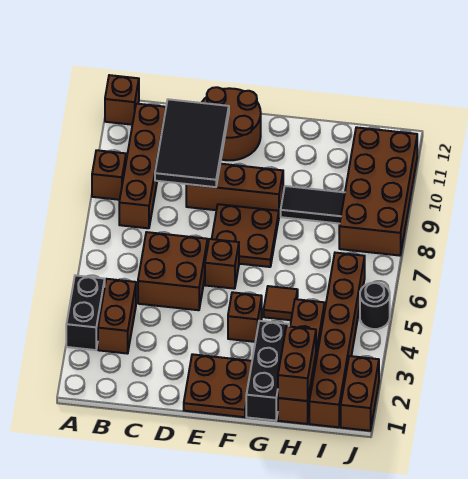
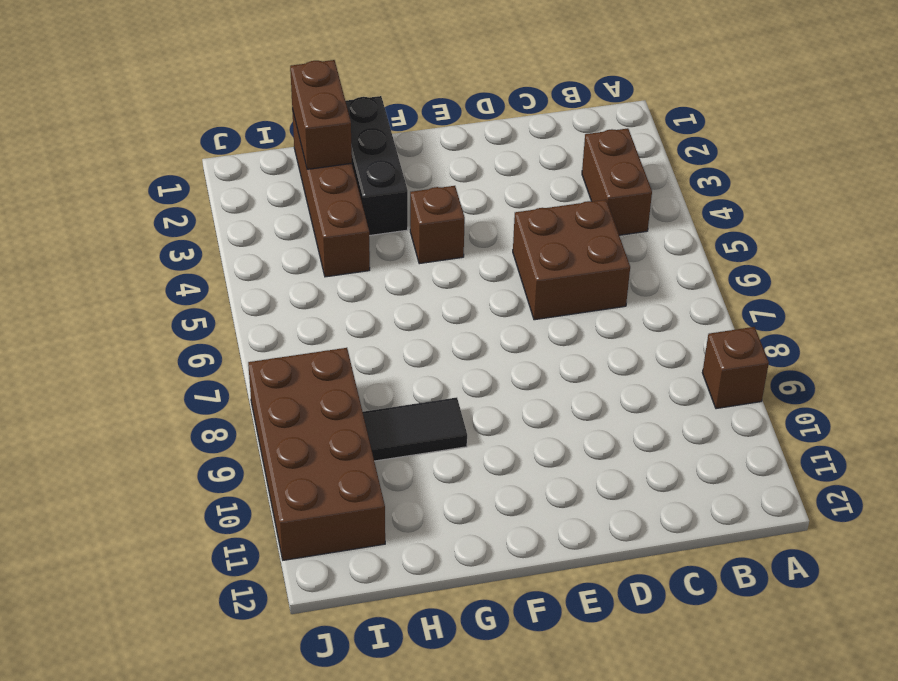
none -> black 1x2 brick [66,275,105,350]
none -> brown 1x1 brick [105,75,139,125]
none -> brown 1x4 brick [119,104,166,228]

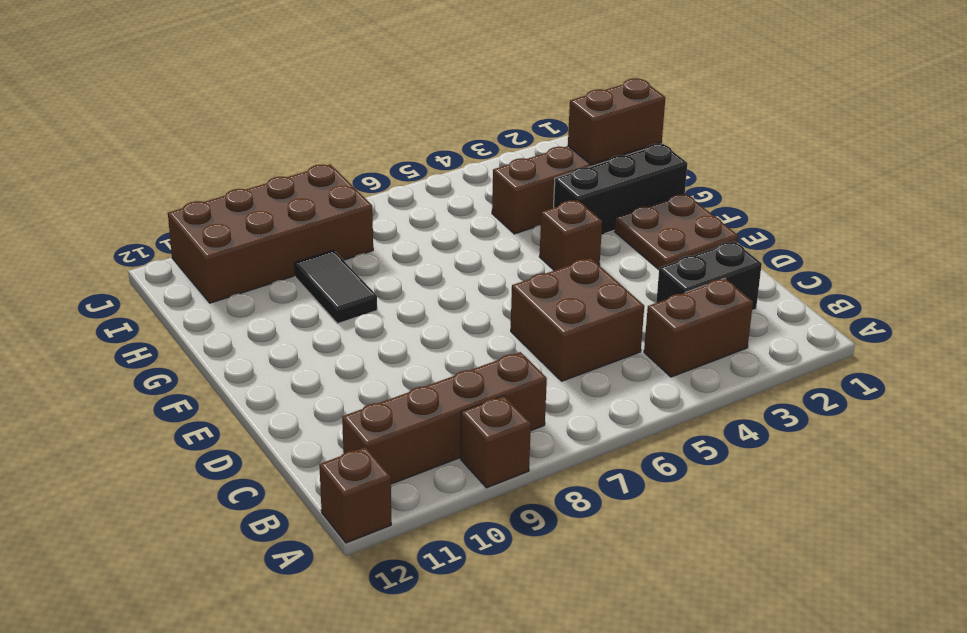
black 1x2 brick [656,241,762,310] -> black 1x2 brick moved to [66,275,105,350]
none -> brown 1x3 brick [186,164,283,215]
none -> brown 2x2 round brick [202,87,261,160]
none -> brown 1x1 brick [205,239,239,289]

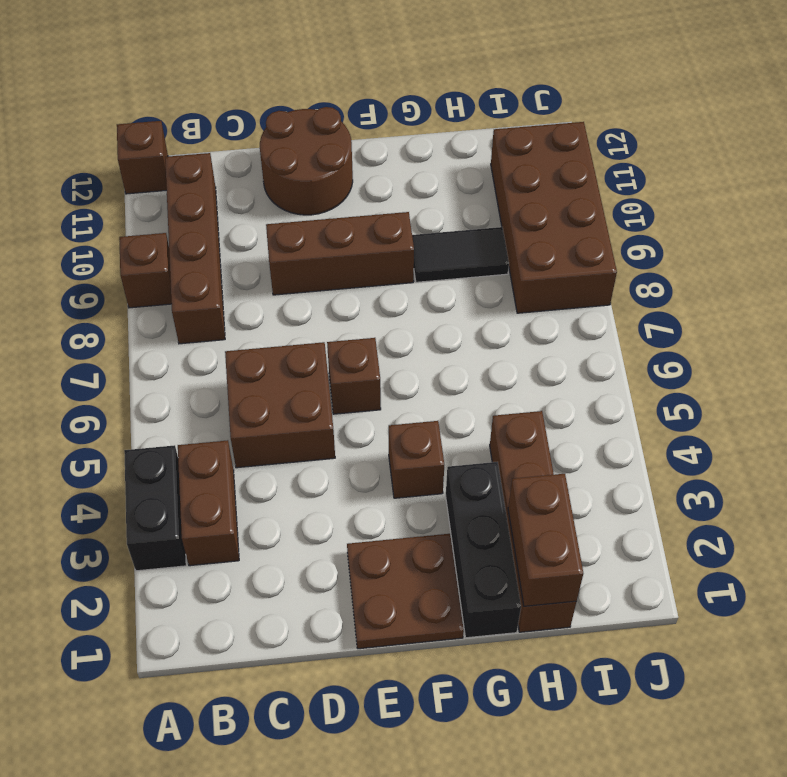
none -> brown 2x2 plate [212,204,279,267]
none -> brown 1x1 tile [264,286,298,320]
none -> brown 1x6 brick [309,253,365,427]

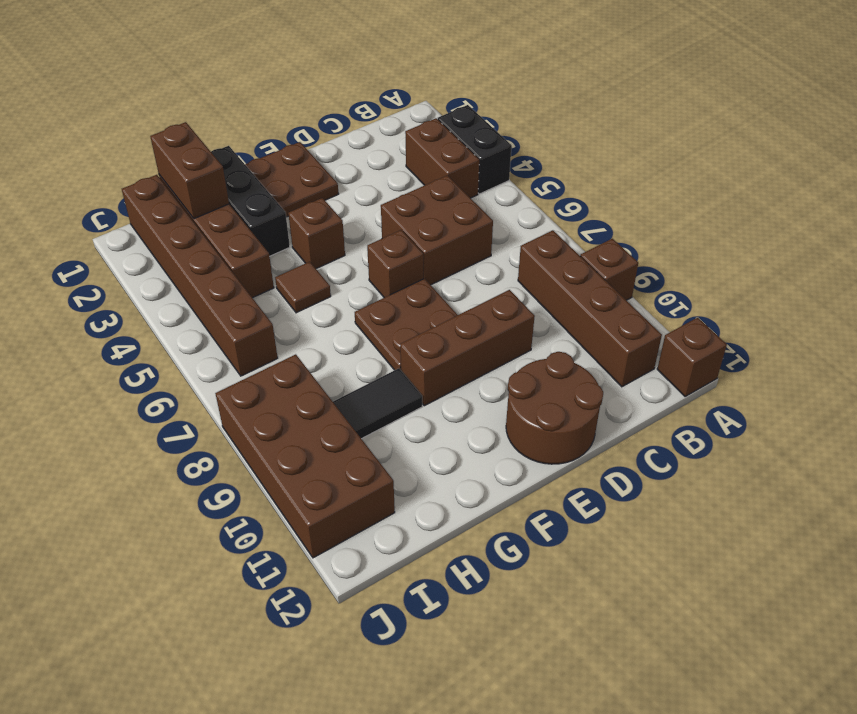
none -> brown 1x2 brick [341,356,379,431]
none -> black 1x1 round brick [360,283,390,329]
none -> black 2x3 tile [155,99,229,187]

